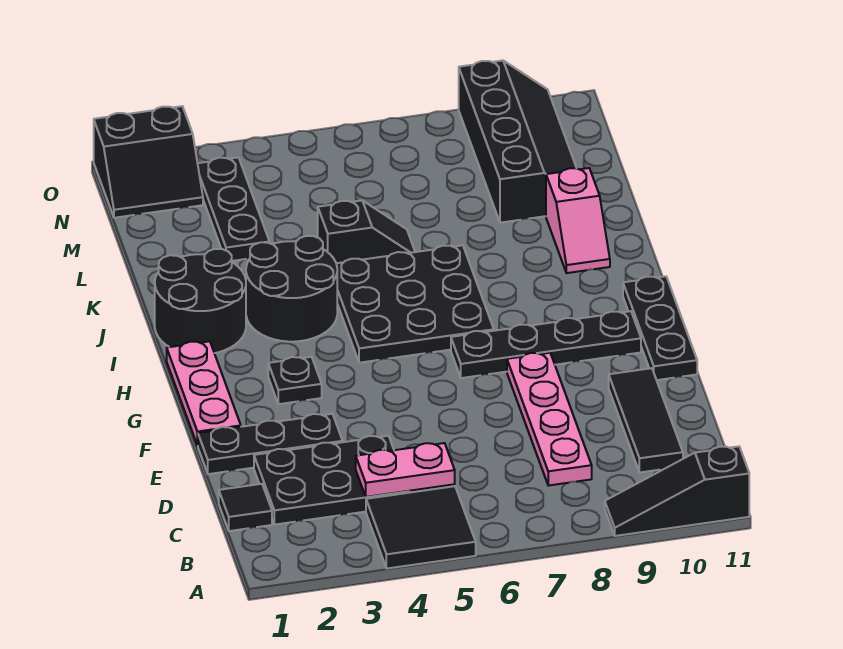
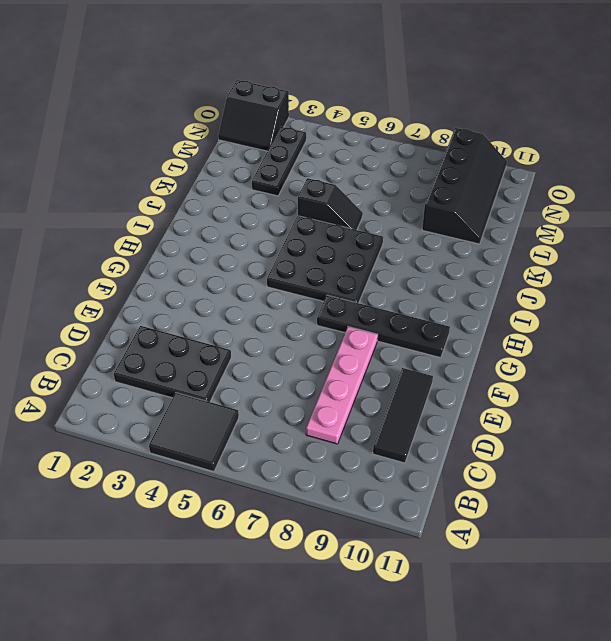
none -> black 1x3 slope [605,446,749,536]
none -> black 1x1 tile [219,484,272,531]
none -> black 1x3 plate [198,414,343,474]

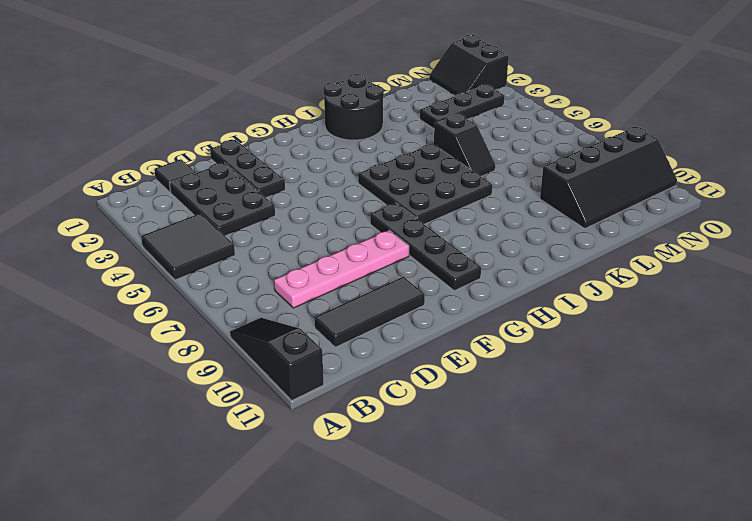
none -> pink 1x3 plate [167,341,241,446]
none -> black 1x3 plate [623,276,697,380]
none -> black 1x1 plate [268,357,322,404]

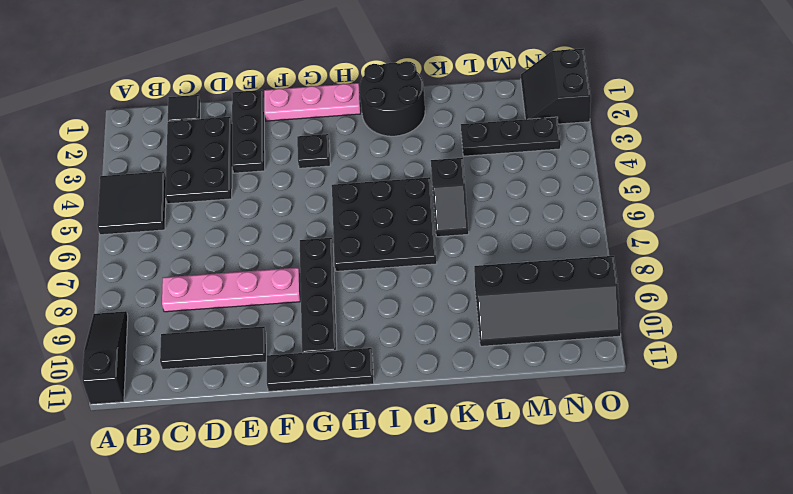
none -> black 2x2 round brick [246,236,337,342]
none -> pink 1x2 slope [546,168,610,273]
none -> pink 1x2 plate [356,443,455,497]

